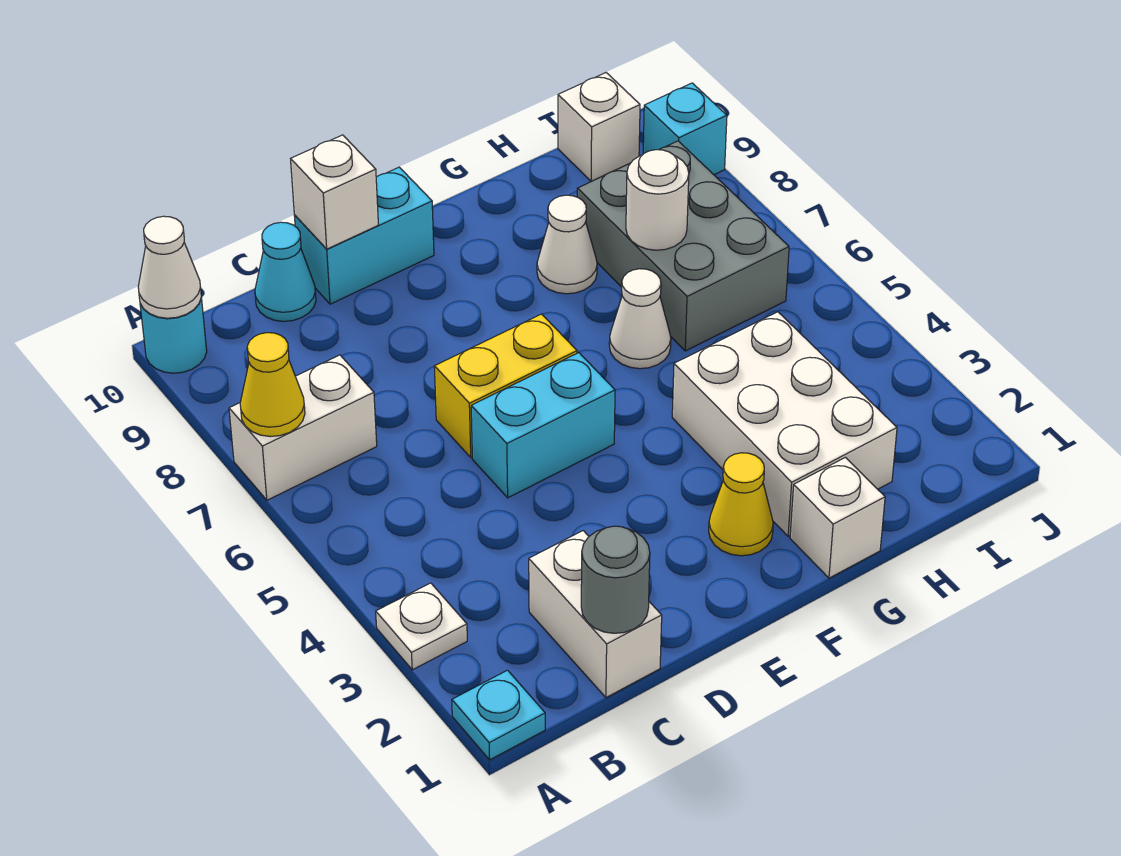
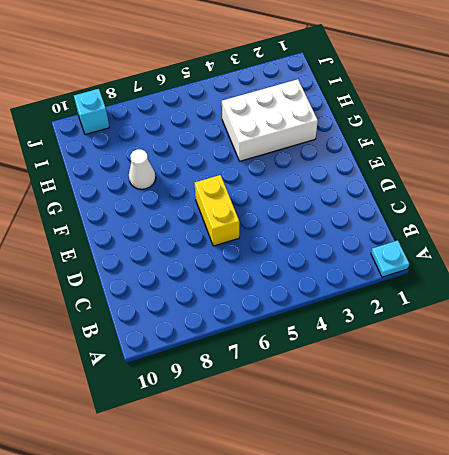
none -> white 1x1 plate [376,583,467,670]
none -> white 1x2 brick [229,355,377,500]
none -> cyan 1x1 round brick [140,298,207,373]

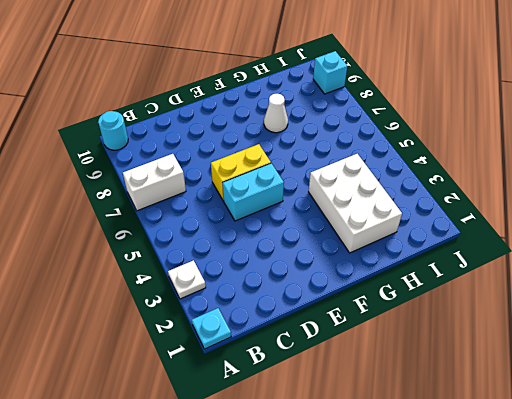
none -> white 1x2 brick [529,531,662,698]
none -> cyan 1x1 cone [255,222,316,321]
none -> cyan 1x2 brick [294,167,434,304]

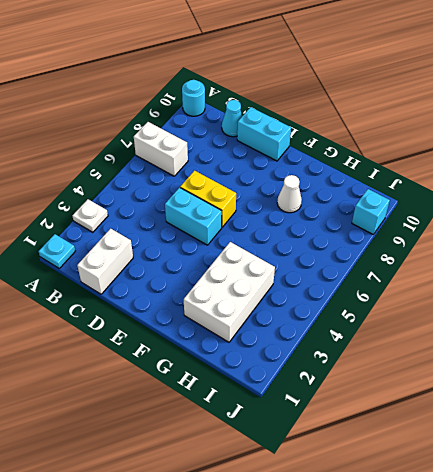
none -> yellow 1x1 cone [709,453,773,556]
none -> white 1x1 brick [790,458,885,578]
none -> white 1x1 cone [609,269,671,369]

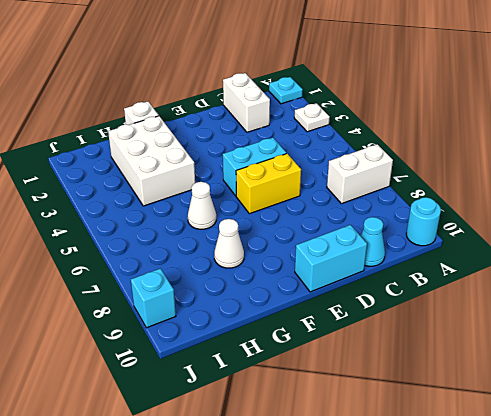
none -> yellow 1x1 cone [709,453,773,556]
none -> grey 2x3 brick [577,141,789,351]
none -> white 1x1 brick [558,73,640,181]

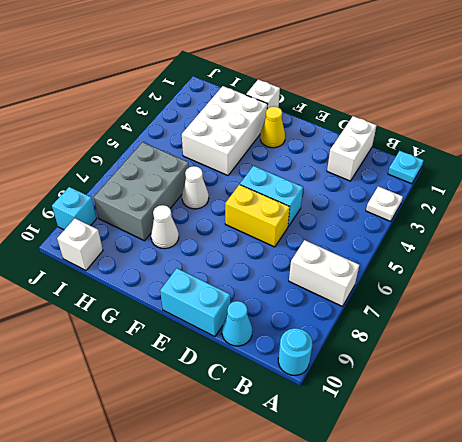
none -> yellow 1x1 cone [240,333,305,437]
none -> white 1x1 cone [138,216,201,318]
none -> grey 1x1 round brick [581,526,650,633]

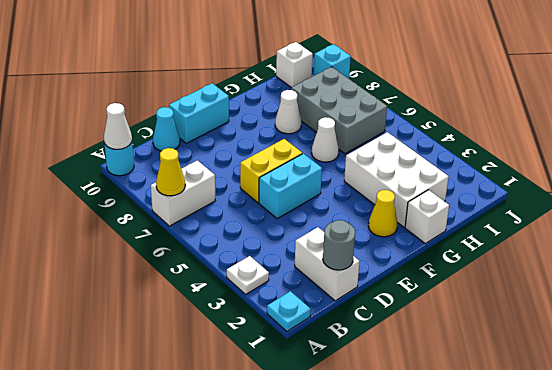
none -> white 1x1 brick [291,135,378,249]
none -> white 1x1 round brick [626,150,689,250]

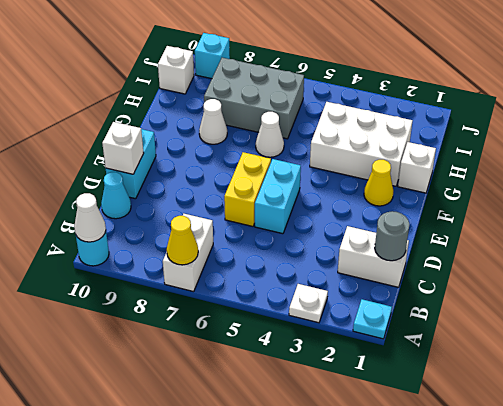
none -> white 1x1 round brick [626,150,689,250]

